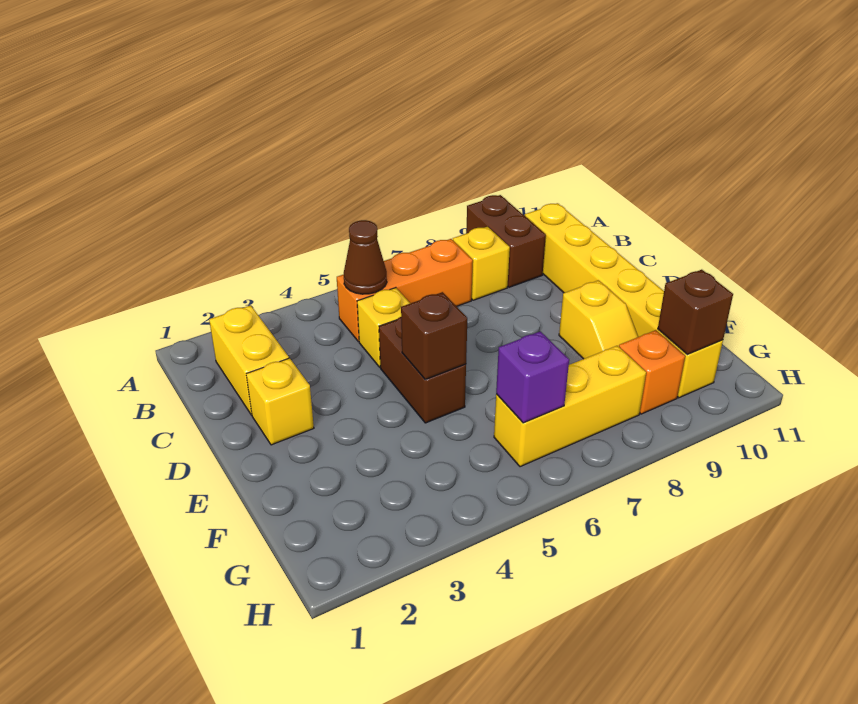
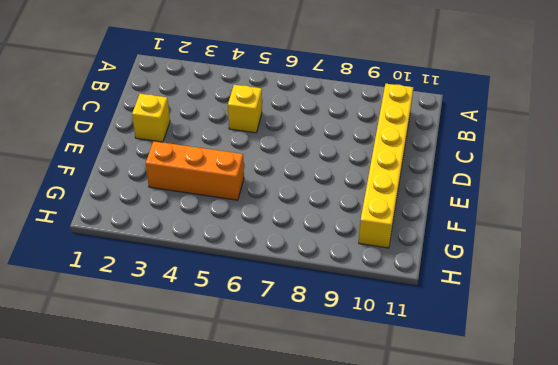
orange 1x3 brick [146,141,244,200] -> orange 1x3 brick moved to [337,239,473,342]
none -> brown 1x2 brick [466,195,546,287]
none -> yellow 1x2 brick [209,305,289,415]
none -> yellow 1x1 brick [453,227,510,300]

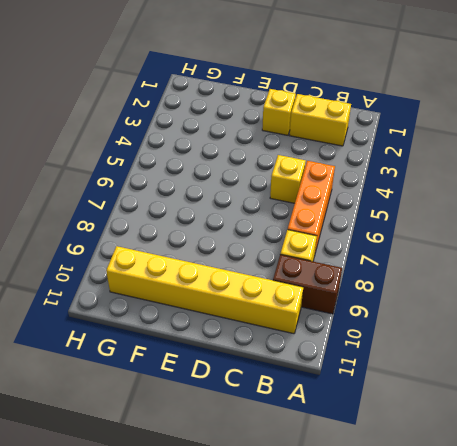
none -> brown 1x2 brick [379,317,466,423]
none -> yellow 1x2 slope [559,280,638,359]
none -> yellow 1x3 brick [494,346,646,467]

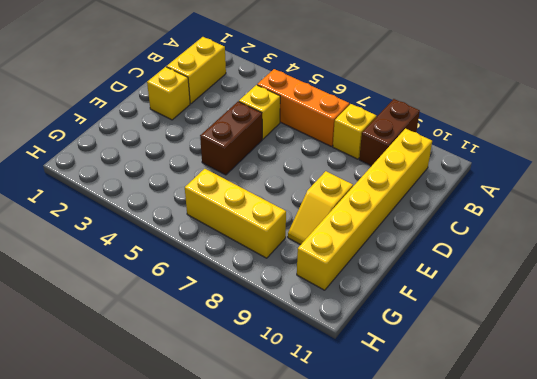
none -> orange 1x1 brick [619,330,685,414]
none -> brown 1x1 cone [344,220,387,294]
none -> brown 1x1 brick [401,292,467,380]

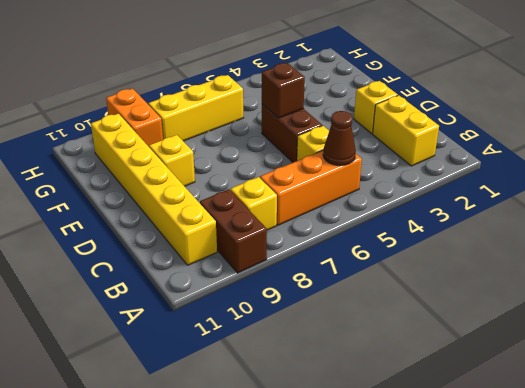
orange 1x2 brick [106,88,163,146] -> orange 1x1 brick [619,330,685,414]
none -> purple 1x1 brick [496,331,569,423]
none -> brown 1x1 brick [658,270,733,354]

